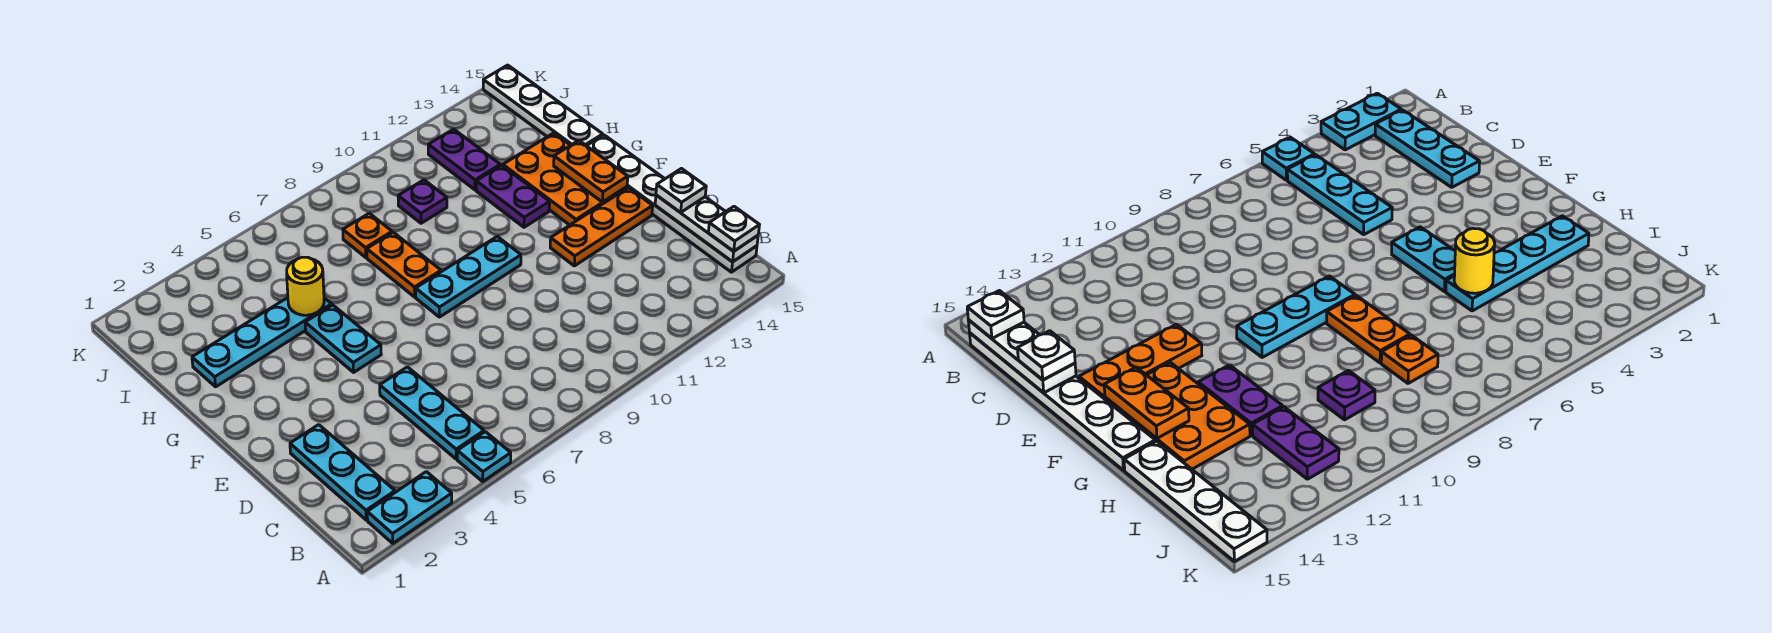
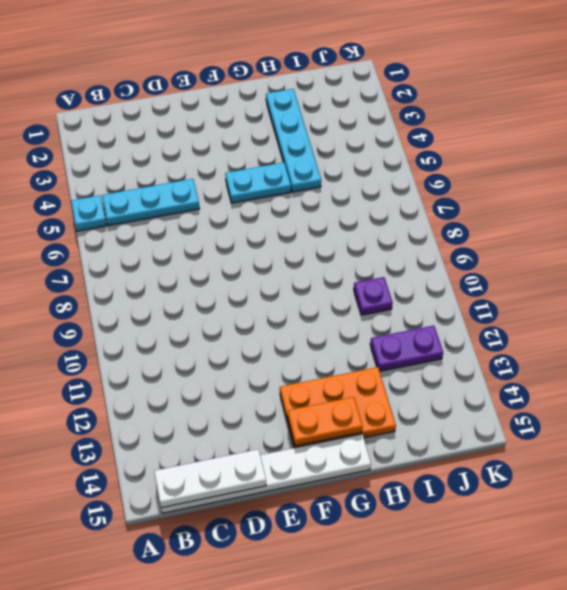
none -> cyan 1x2 plate [367,472,452,543]
none -> cyan 1x3 plate [290,425,395,520]
none -> orange 1x3 plate [550,188,653,266]

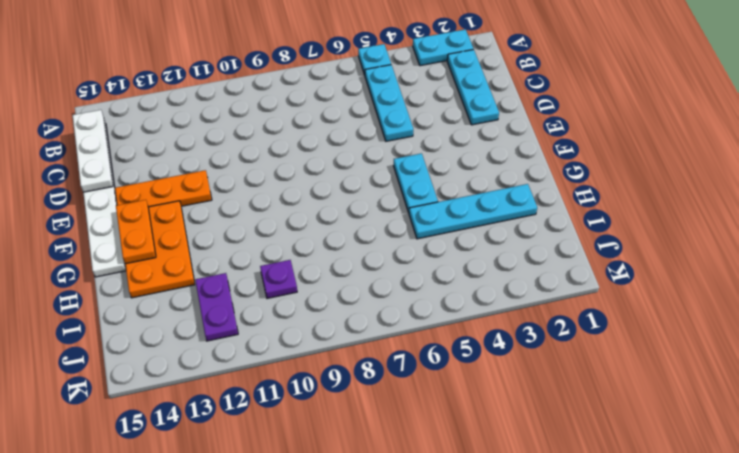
none -> cyan 1x3 plate [416,237,521,317]
none -> orange 1x2 plate [367,232,441,297]
none -> purple 1x2 plate [476,165,550,227]

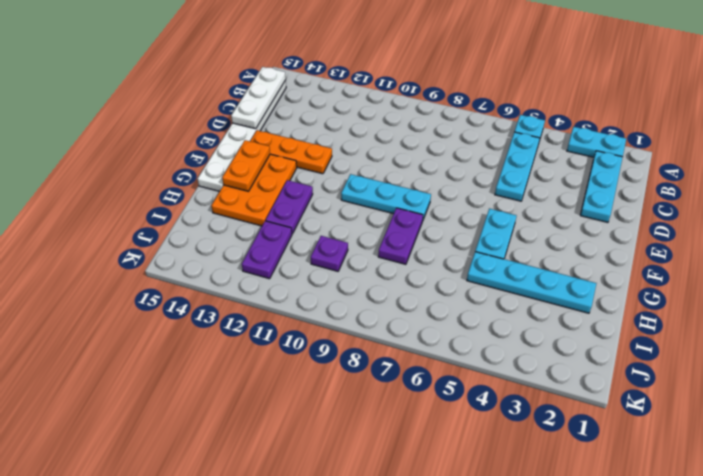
purple 1x2 plate [378,208,423,264] -> orange 1x2 plate [367,232,441,297]
none -> white 1x4 plate [483,65,603,146]
none -> orange 1x1 plate [343,213,392,258]
none -> yellow 1x1 round brick [287,257,324,315]

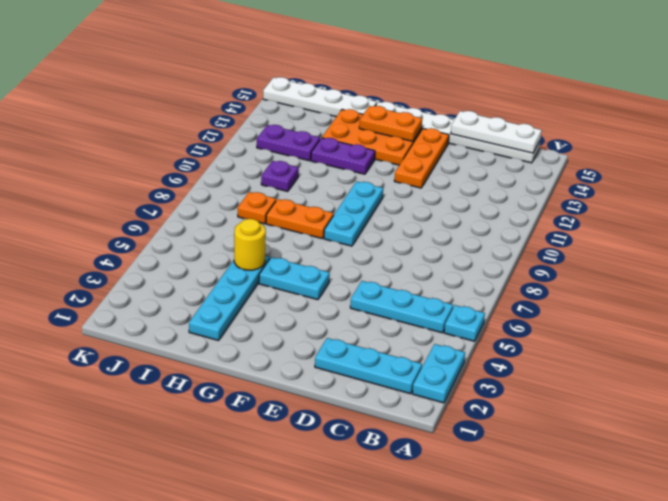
none -> white 1x1 plate [708,207,759,251]
none -> white 1x1 plate [656,169,706,213]

